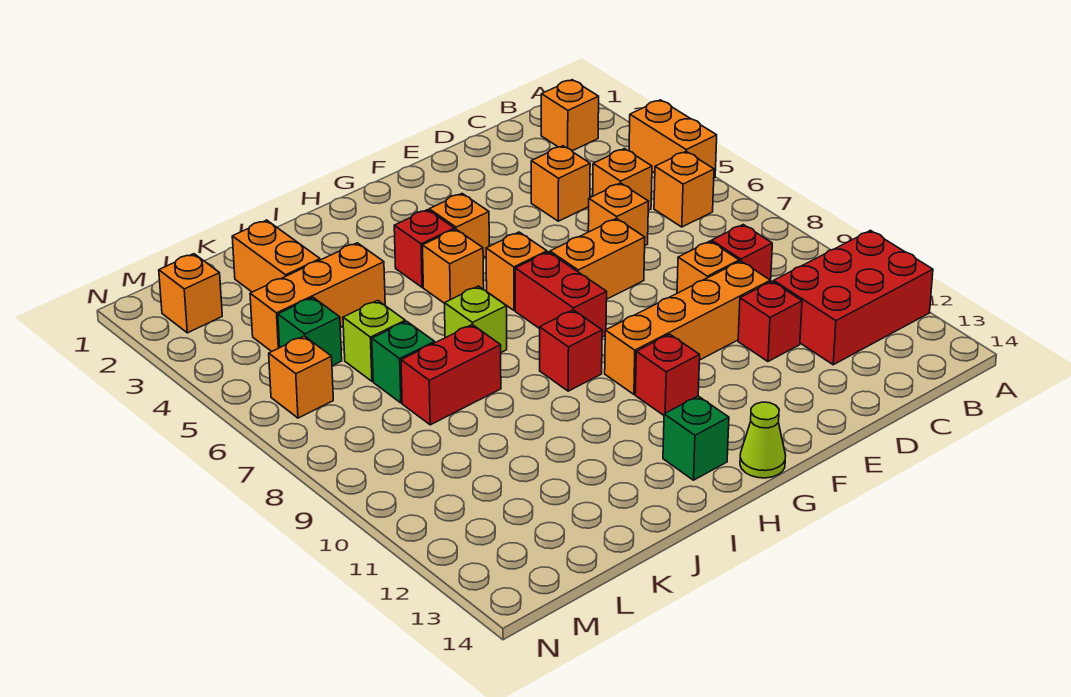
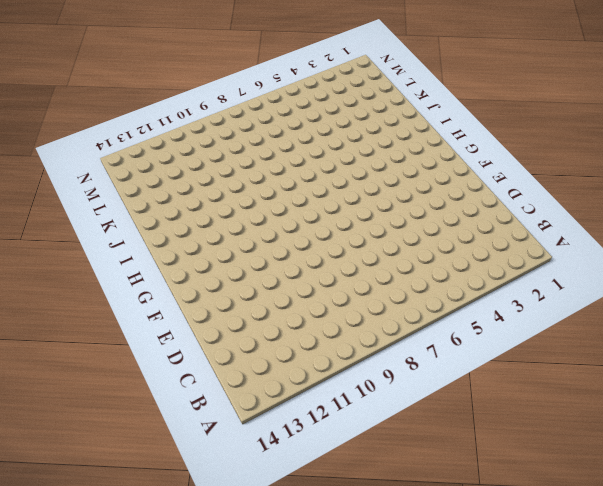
none -> orange 1x2 brick [629,100,717,178]
none -> red 2x3 brick [774,230,933,365]
none -> orange 1x1 brick [541,80,599,151]
none -> orange 1x1 brick [654,152,714,227]

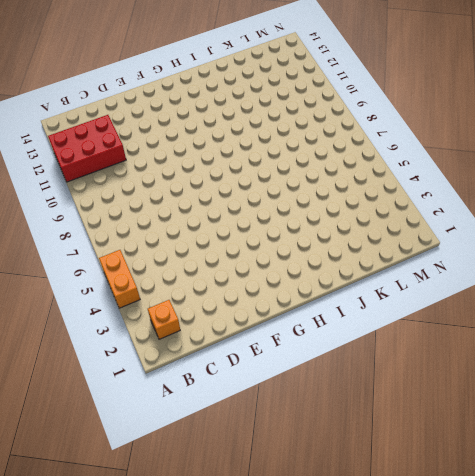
none -> orange 1x1 brick [654,152,714,227]
none -> orange 1x1 brick [593,149,652,210]
none -> red 1x1 brick [712,225,772,282]
none -> orange 1x1 brick [531,146,590,221]

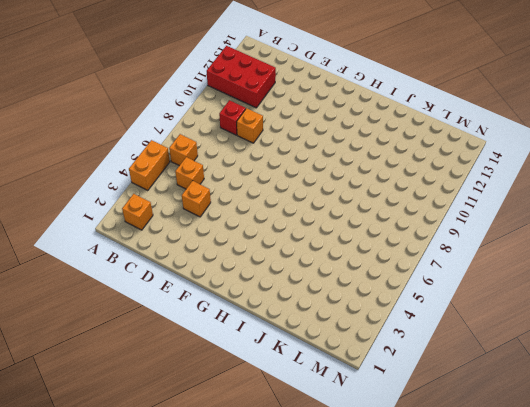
none -> orange 1x1 brick [588,183,649,245]
none -> orange 1x4 brick [605,261,770,394]
none -> red 1x1 brick [738,281,802,361]
none -> orange 1x2 brick [550,218,645,299]

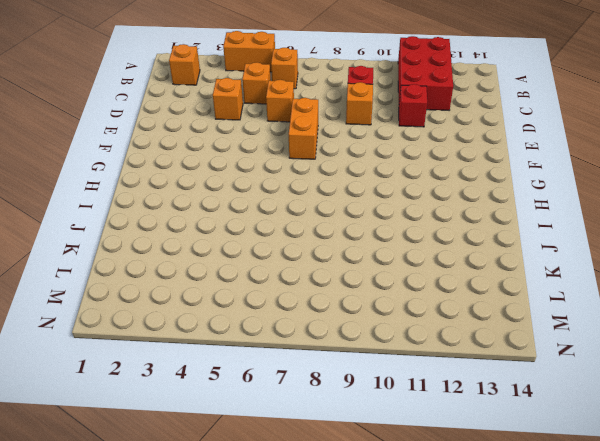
none -> orange 1x4 brick [605,261,770,394]
none -> orange 1x1 brick [429,194,489,258]
none -> orange 1x1 brick [486,232,547,311]
none -> red 1x2 brick [515,252,607,337]

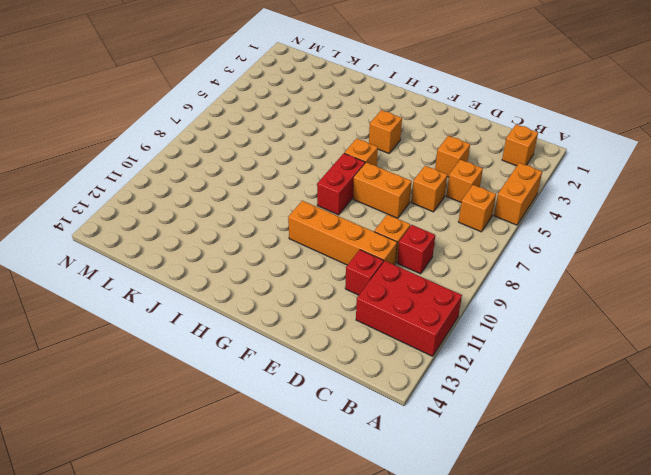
none -> red 1x1 brick [635,334,700,415]
none -> lime 1x1 cone [740,402,786,478]
none -> red 1x1 brick [394,210,454,287]
none -> orange 1x1 brick [423,229,484,303]

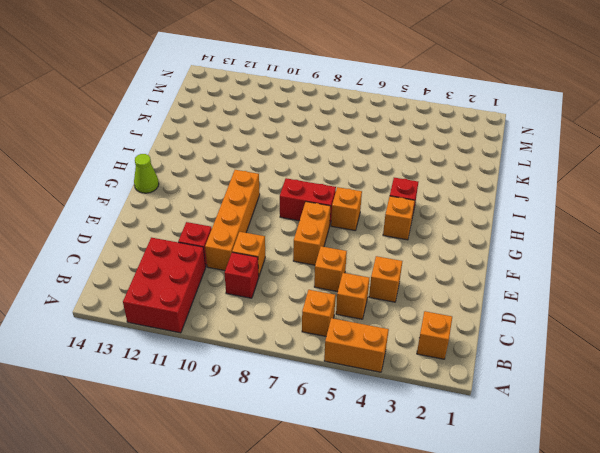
none -> red 1x1 brick [635,334,700,415]
none -> orange 1x1 brick [423,229,484,303]
none -> red 1x1 brick [540,310,602,391]
none -> green 1x1 brick [663,396,729,480]

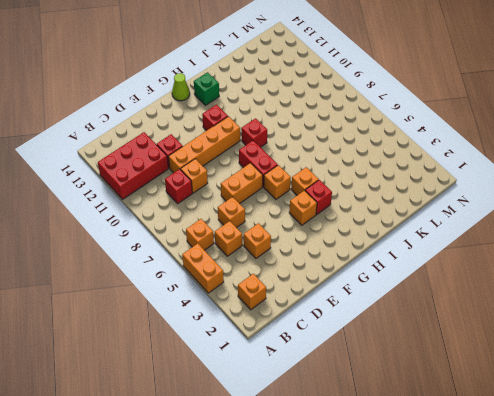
none -> lime 1x1 brick [445,286,507,352]
none -> orange 1x3 brick [250,243,385,352]
none -> red 1x2 brick [401,325,501,425]
none -> orange 1x2 brick [232,220,320,292]

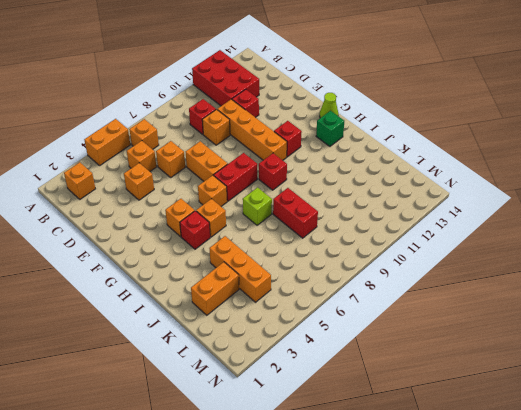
none -> lime 1x1 brick [343,301,405,381]
none -> green 1x1 brick [372,321,435,403]
none -> green 1x1 brick [278,297,342,366]
none -> orange 1x1 brick [159,254,222,333]

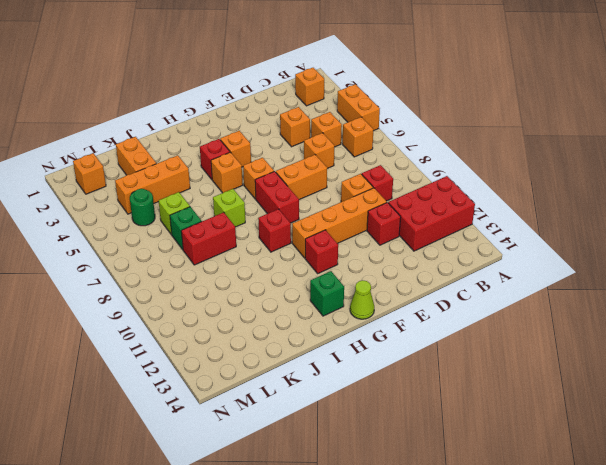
green 1x1 round brick [130,189,155,226] -> green 1x1 brick [278,297,342,366]
none -> orange 1x1 brick [269,336,333,418]

